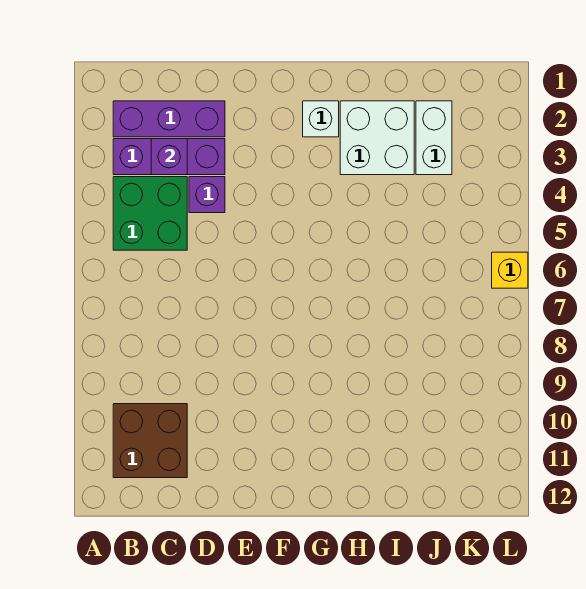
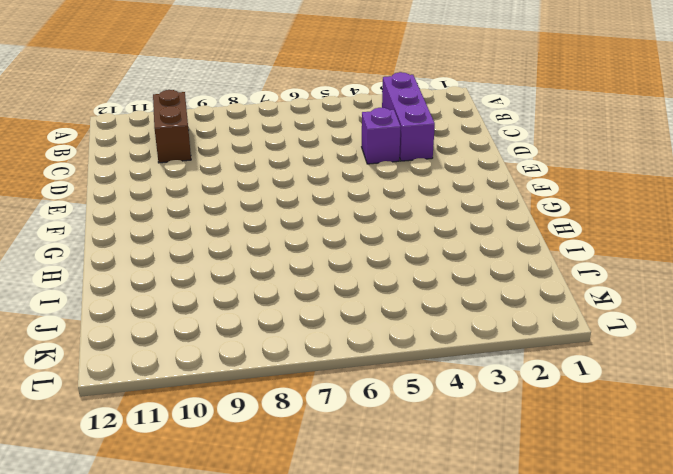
brown 1x2 brick [153,90,191,163] -> brown 2x2 brick [113,404,187,478]
none -> purple 1x3 brick [113,101,225,137]
none -> green 2x2 brick [113,177,187,250]

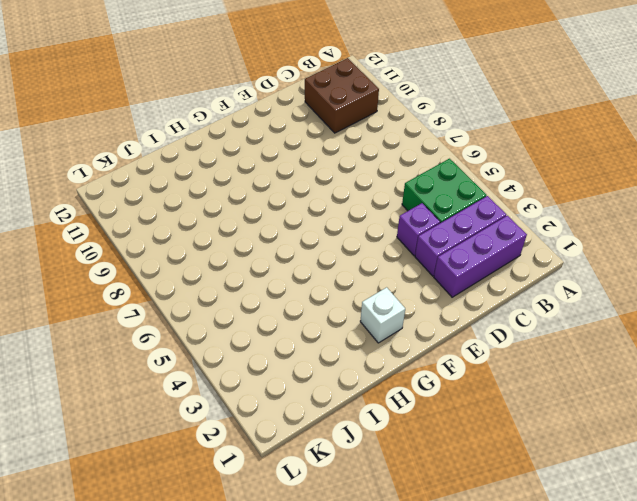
none -> white 2x2 brick [340,101,414,175]
none -> white 1x2 brick [416,101,452,175]

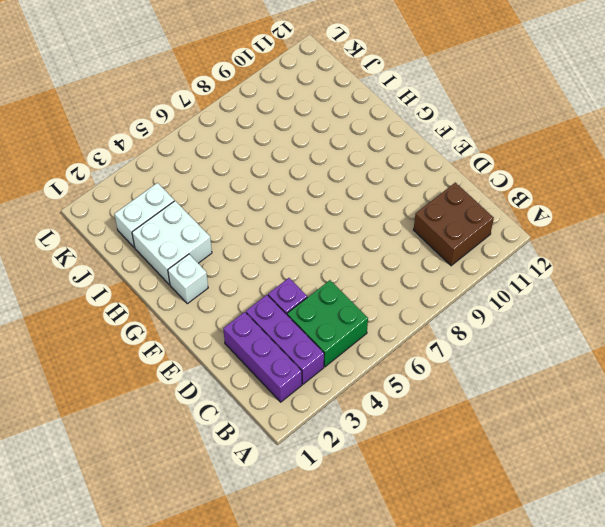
none -> yellow 1x1 brick [492,252,528,288]
none -> purple 1x1 brick [151,139,187,175]

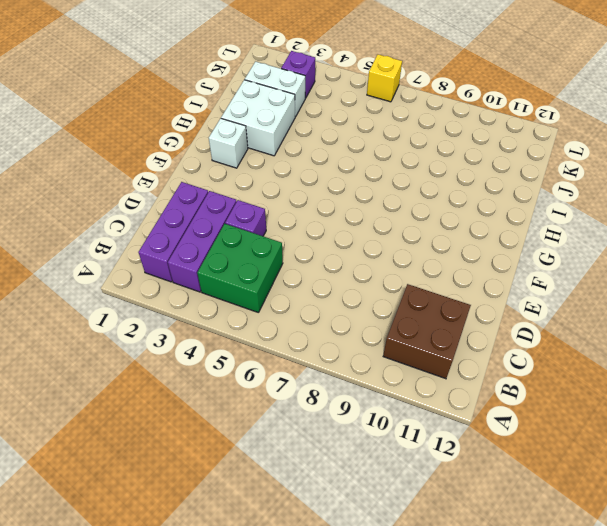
purple 1x1 brick [281,51,315,98] -> purple 1x1 brick moved to [151,139,187,175]

